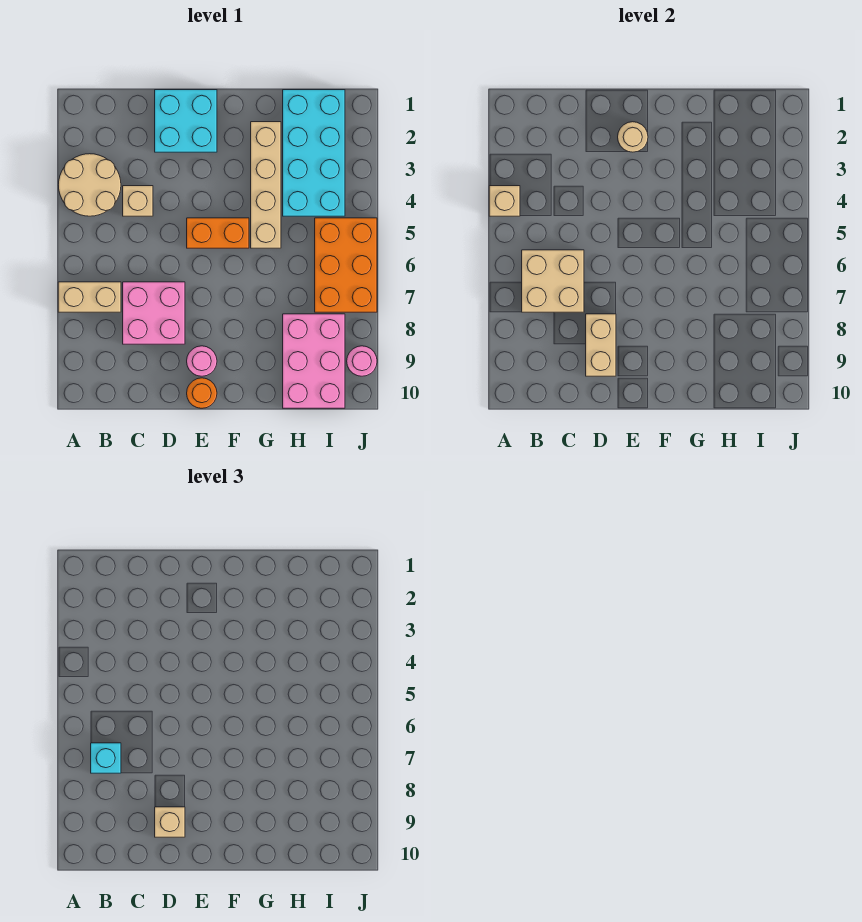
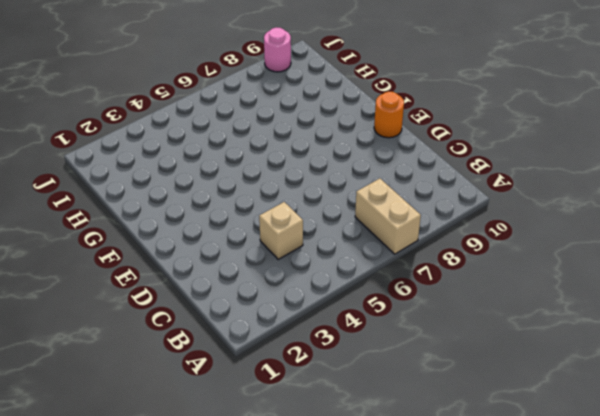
none -> tan 2x2 round brick [59,154,121,216]
none -> pink 2x2 brick [123,282,185,344]
none -> cyan 2x2 brick [155,90,217,152]

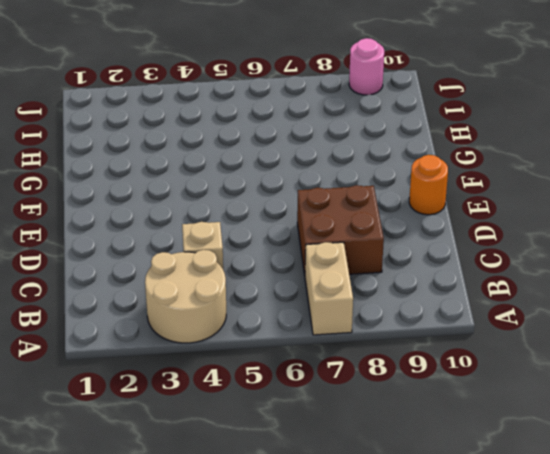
brown 2x2 brick [297,185,384,275] -> pink 2x2 brick [123,282,185,344]
none -> cyan 2x2 brick [155,90,217,152]
none -> orange 1x2 brick [187,218,249,248]
none -> pink 1x1 round brick [187,346,217,376]

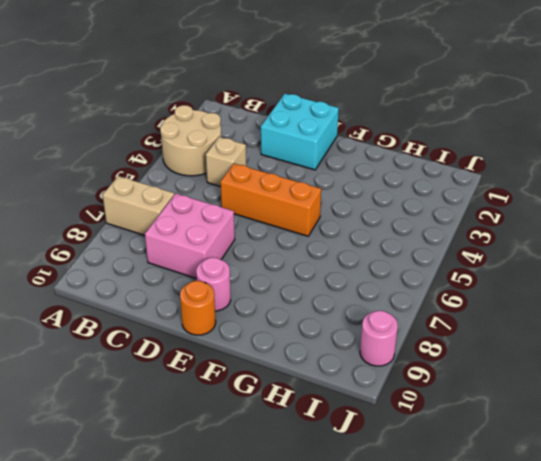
orange 1x3 brick [220,164,321,236] -> orange 1x2 brick [187,218,249,248]
none -> tan 1x4 brick [251,122,281,248]
none -> cyan 2x4 brick [283,90,345,216]
none -> pink 2x3 brick [283,314,345,408]

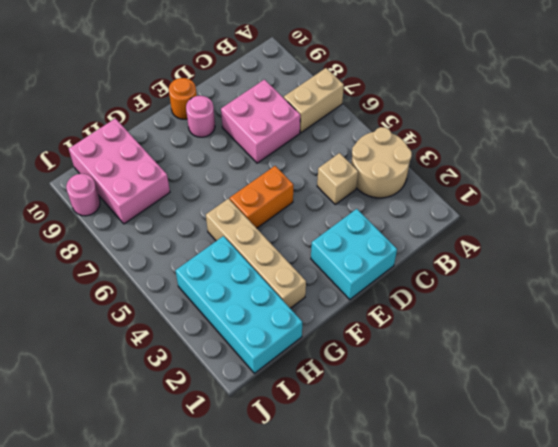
none -> orange 2x3 brick [315,218,377,312]
none -> tan 1x1 brick [489,186,520,216]
none -> tan 2x2 brick [522,250,584,312]

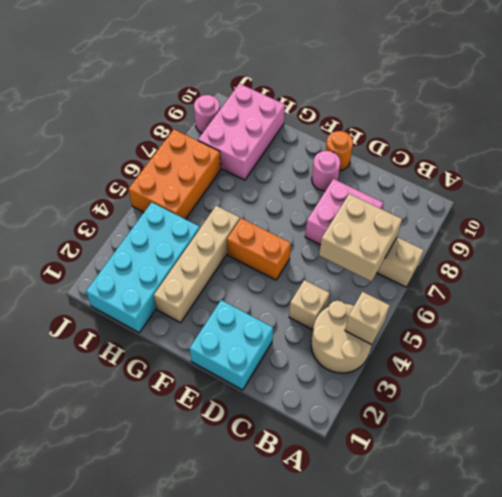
none -> tan 1x2 brick [586,314,616,376]
none -> tan 1x1 round brick [618,122,648,152]
none -> cyan 1x1 brick [91,743,121,773]

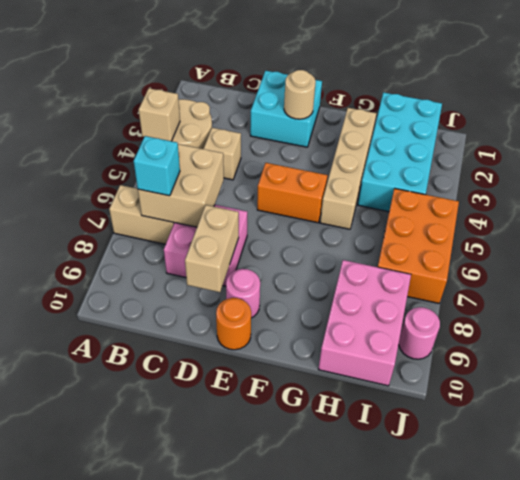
none -> tan 1x1 brick [155,807,185,837]

